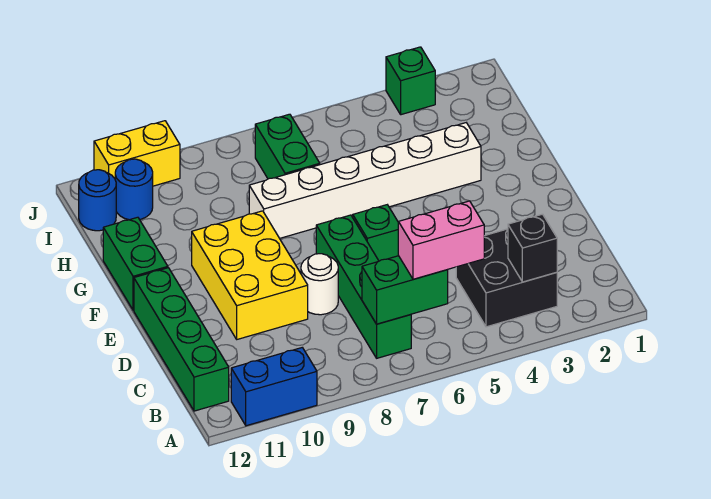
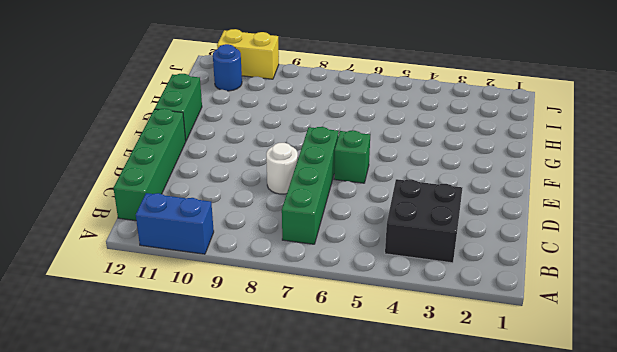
none -> yellow 2x3 brick [192,211,308,339]
none -> white 1x6 brick [249,123,481,238]
none -> green 1x2 brick [255,114,320,179]

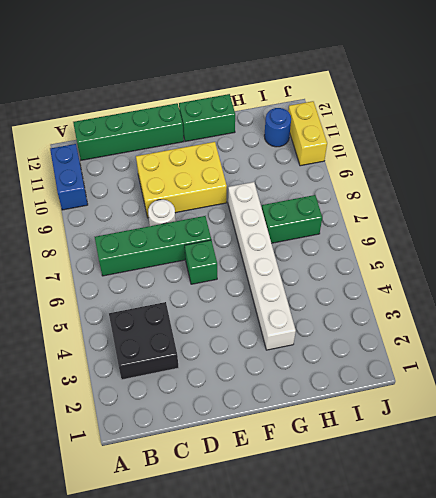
none -> blue 1x1 round brick [79,170,116,231]
none -> green 1x1 brick [386,47,435,115]
none -> black 1x1 brick [508,214,557,282]

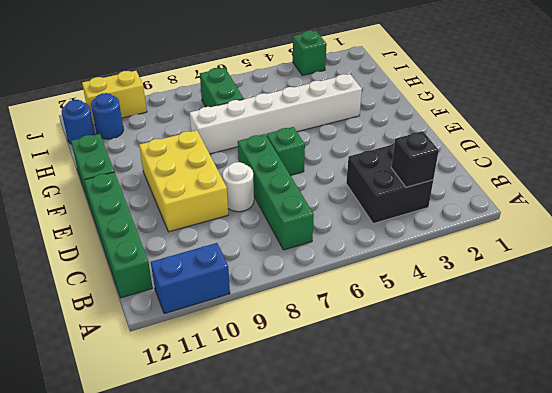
none -> green 1x2 brick [362,256,448,324]
none -> pink 1x2 brick [398,201,484,279]

